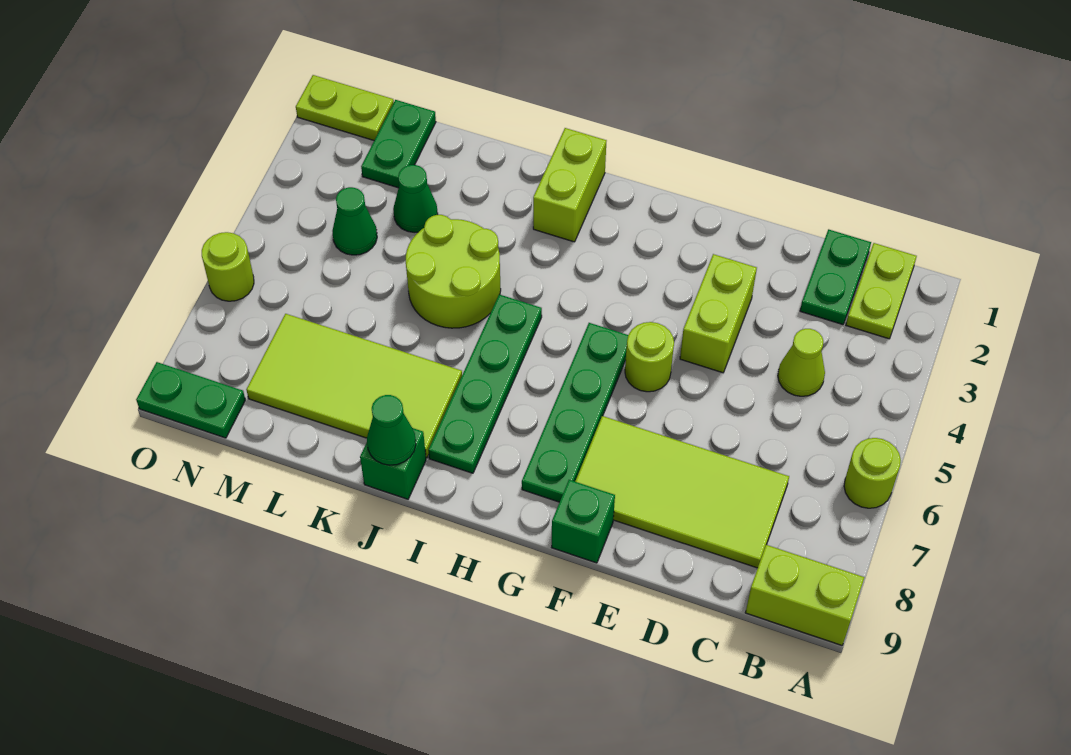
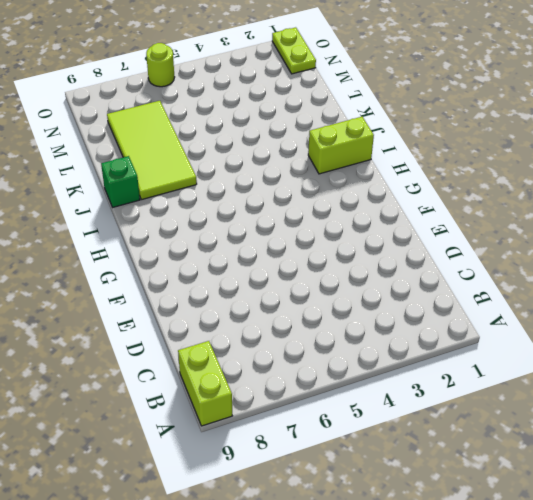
none -> lime 1x1 round brick [844,438,901,508]
none -> lime 1x2 plate [846,243,917,339]
none -> green 1x2 plate [800,229,871,325]

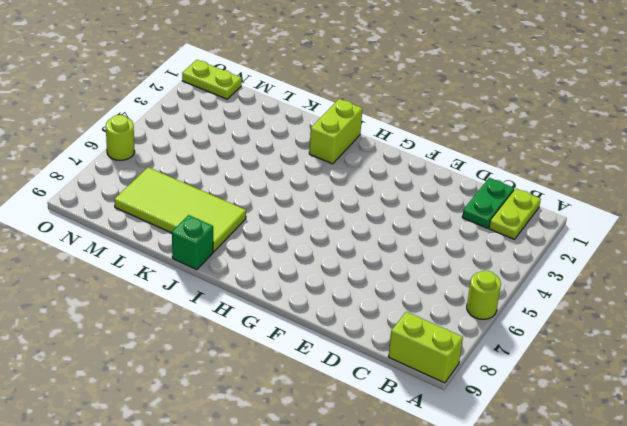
none -> lime 1x1 cone [778,329,825,396]
none -> lime 2x4 tile [575,416,789,568]
none -> lime 1x2 brick [680,254,757,373]

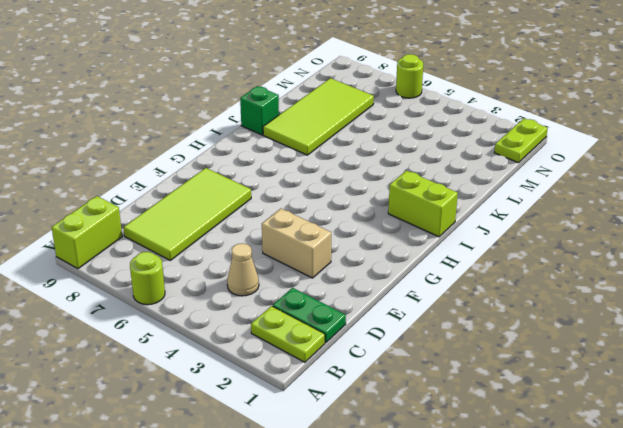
tan 1x1 cone [227,243,259,296] -> lime 1x1 cone [778,329,825,396]
tan 1x2 brick [262,209,331,278] -> lime 1x2 brick [680,254,757,373]
none -> lime 1x1 round brick [625,322,674,392]
none -> green 1x1 brick [552,480,615,563]
none -> green 1x4 plate [522,323,628,502]

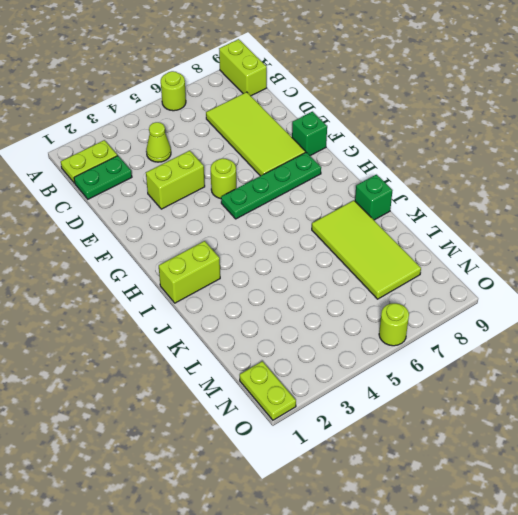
none -> green 1x4 plate [428,294,542,473]
none -> lime 2x2 round brick [406,215,501,328]
none -> green 1x1 cone [393,165,438,233]

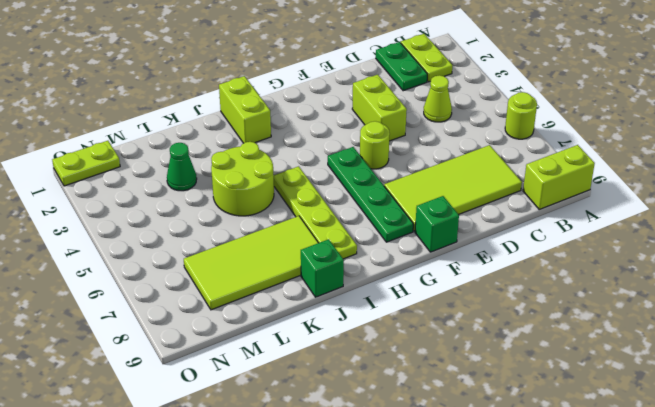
lime 1x4 plate [273,166,357,259] -> green 1x4 plate [428,294,542,473]
none -> green 1x2 plate [361,100,436,188]
none -> green 1x1 cone [332,187,377,255]
none -> green 1x2 plate [136,362,245,438]

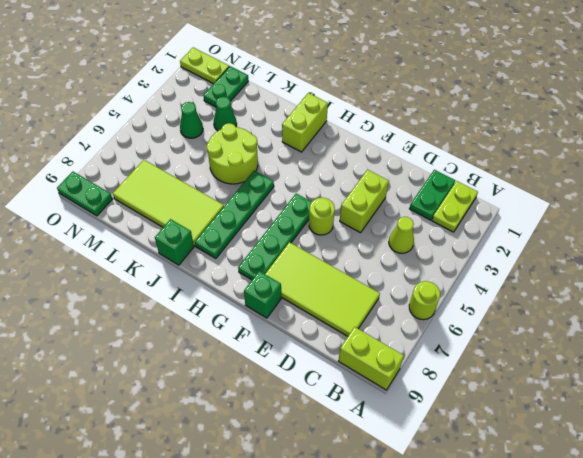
none -> lime 1x1 round brick [202,232,254,301]
none -> green 1x1 cone [367,395,416,465]

